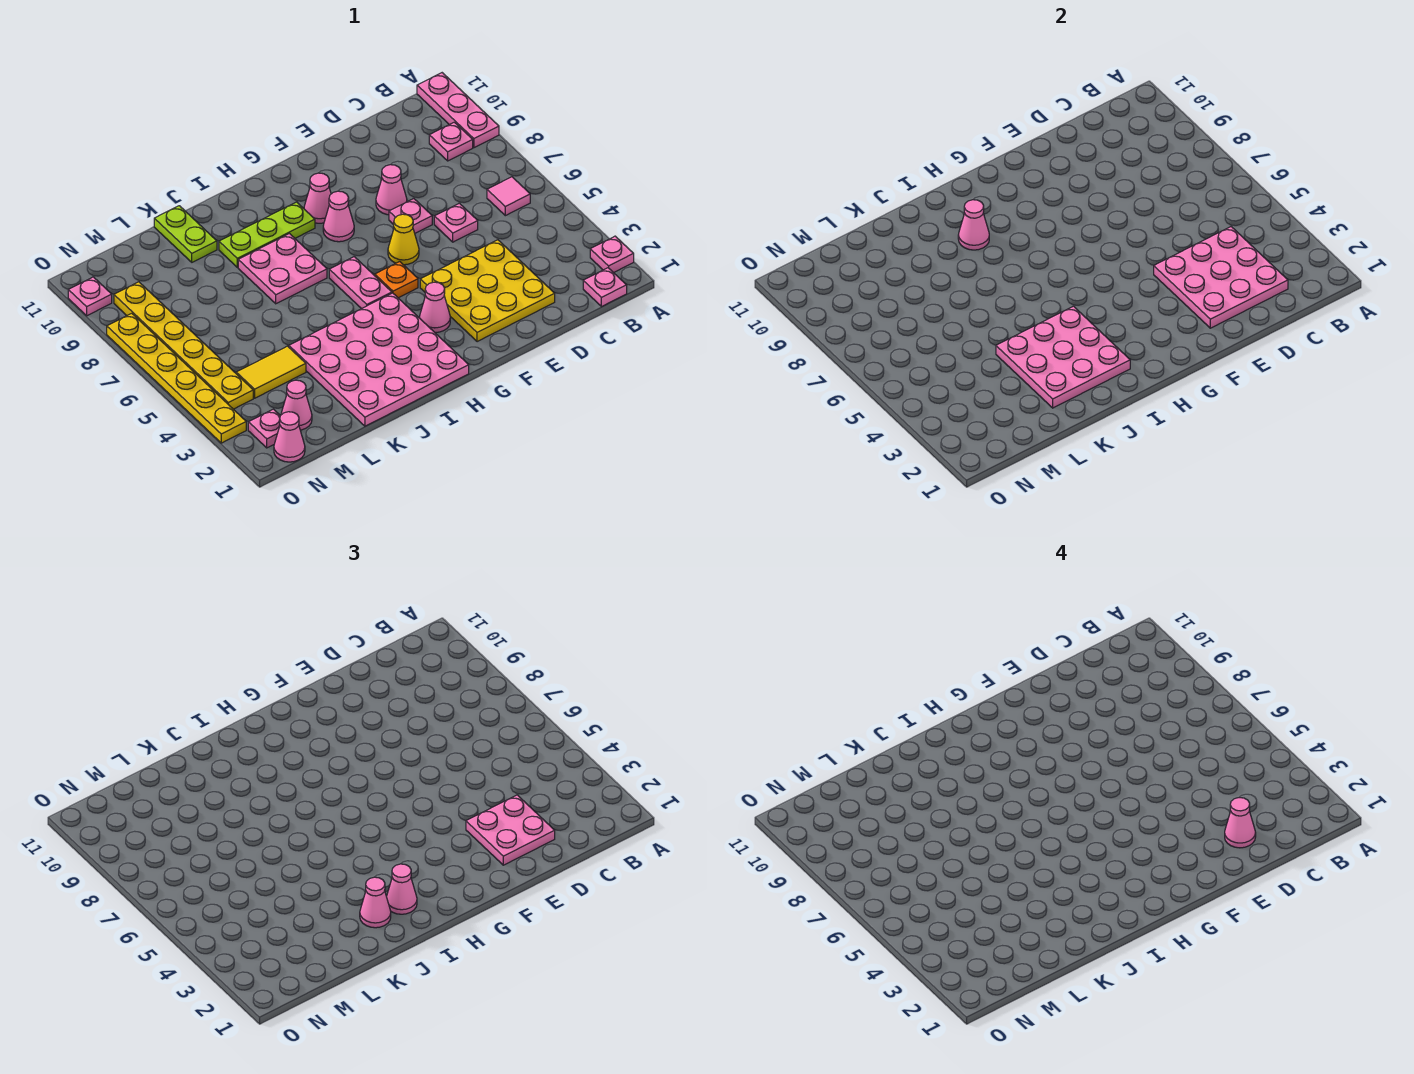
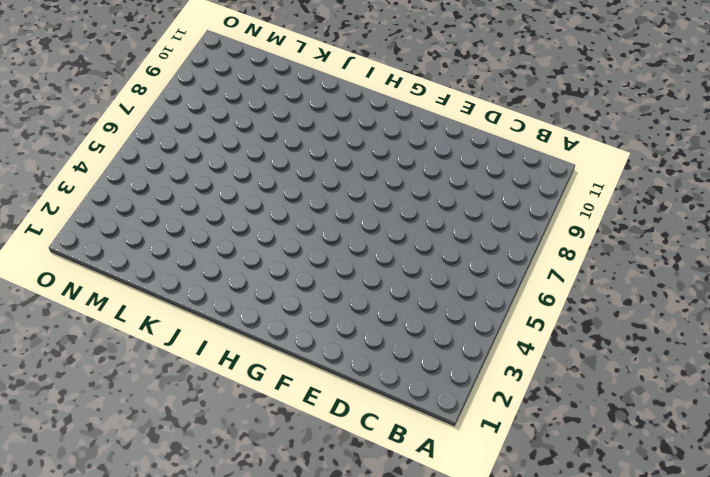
none -> pink 1x1 plate [590,236,634,273]
none -> pink 1x3 plate [417,73,499,148]
none -> pink 1x1 plate [583,268,627,307]
none -> pink 1x1 tile [487,177,530,216]

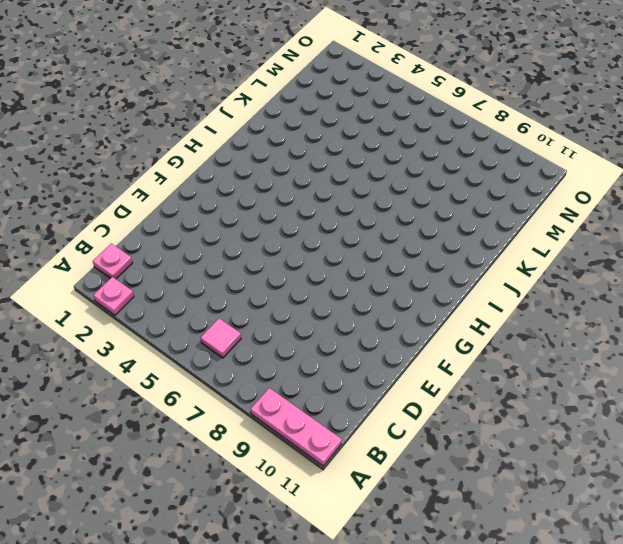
none -> pink 1x1 plate [429,122,473,161]
none -> yellow 3x3 plate [420,240,555,342]
none -> pink 1x1 plate [434,203,478,242]
none -> pink 1x1 plate [389,199,432,233]

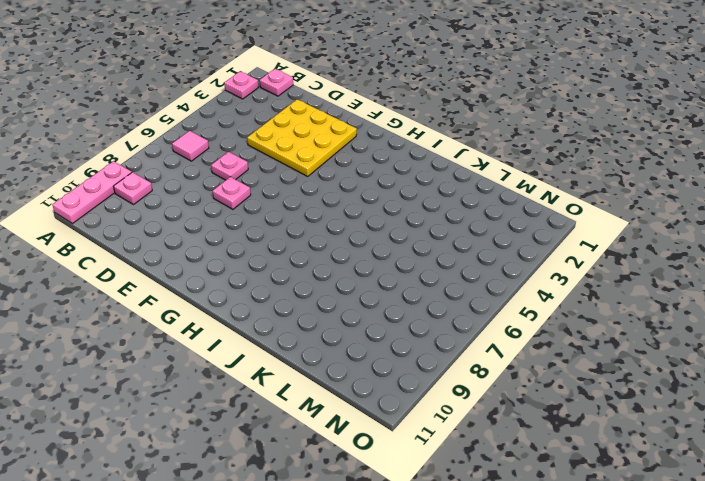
none -> pink 1x1 cone [376,165,407,215]
none -> yellow 1x1 cone [388,214,419,265]
none -> pink 1x1 cone [419,282,450,333]
none -> orange 1x1 plate [375,262,418,298]

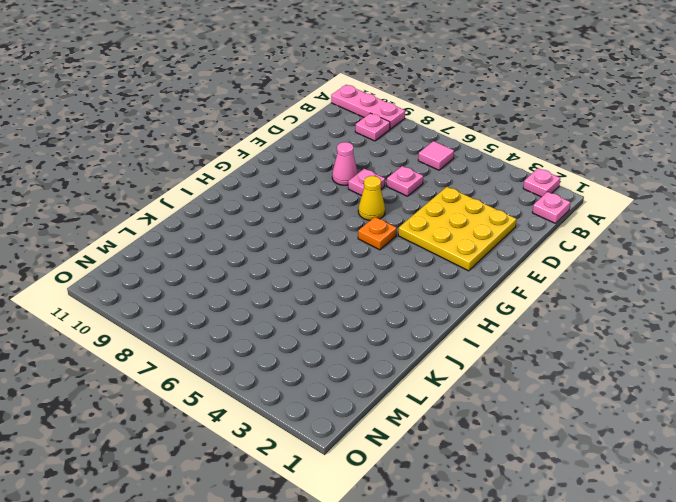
none -> pink 1x1 cone [419,282,450,333]
none -> pink 1x1 cone [323,191,354,242]
none -> pink 1x1 cone [304,173,331,223]
none -> pink 4x4 plate [289,293,469,426]

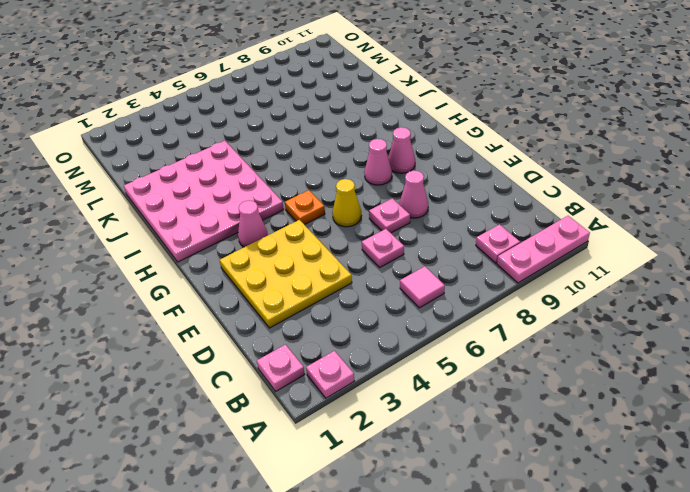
none -> pink 1x2 plate [329,257,392,309]
none -> lime 1x3 plate [219,202,315,267]
none -> pink 2x2 plate [238,234,327,304]
none -> lime 1x2 plate [154,206,217,262]

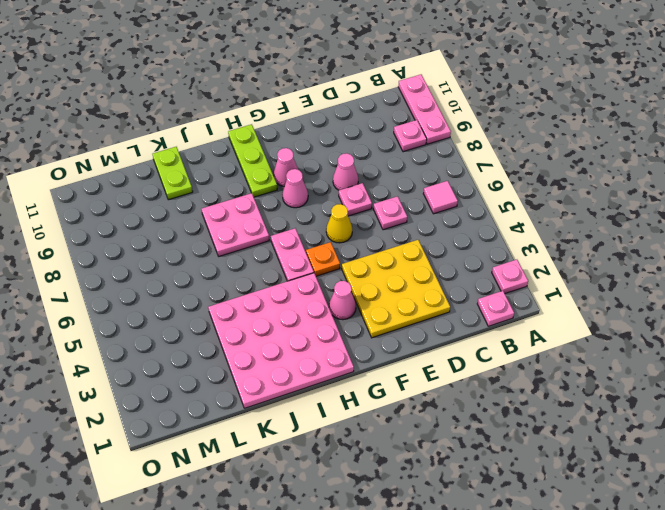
lime 1x3 plate [228,124,277,197] -> lime 1x3 plate turned to [219,202,315,267]
none -> yellow 1x2 tile [236,346,306,398]
none -> pink 1x1 cone [281,380,312,430]
none -> pink 1x1 cone [274,412,305,462]
none -> pink 1x1 plate [248,409,280,448]

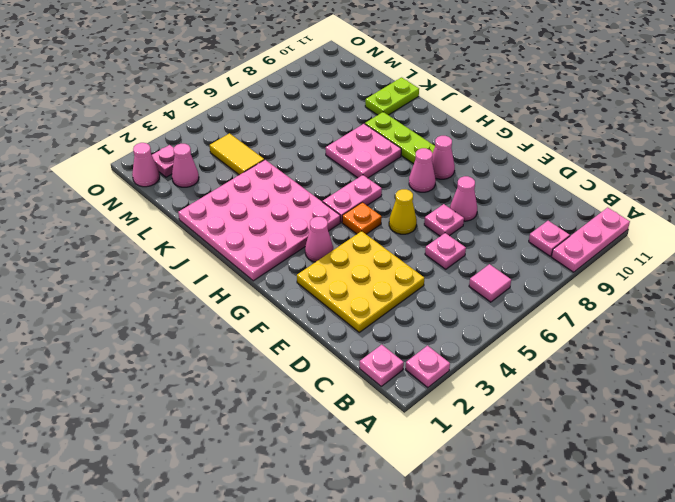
none -> yellow 1x6 plate [114,282,253,409]
none -> yellow 1x6 plate [107,313,246,443]
none -> pink 1x1 plate [68,277,112,316]
none -> pink 3x3 plate [1154,227,1288,328]

